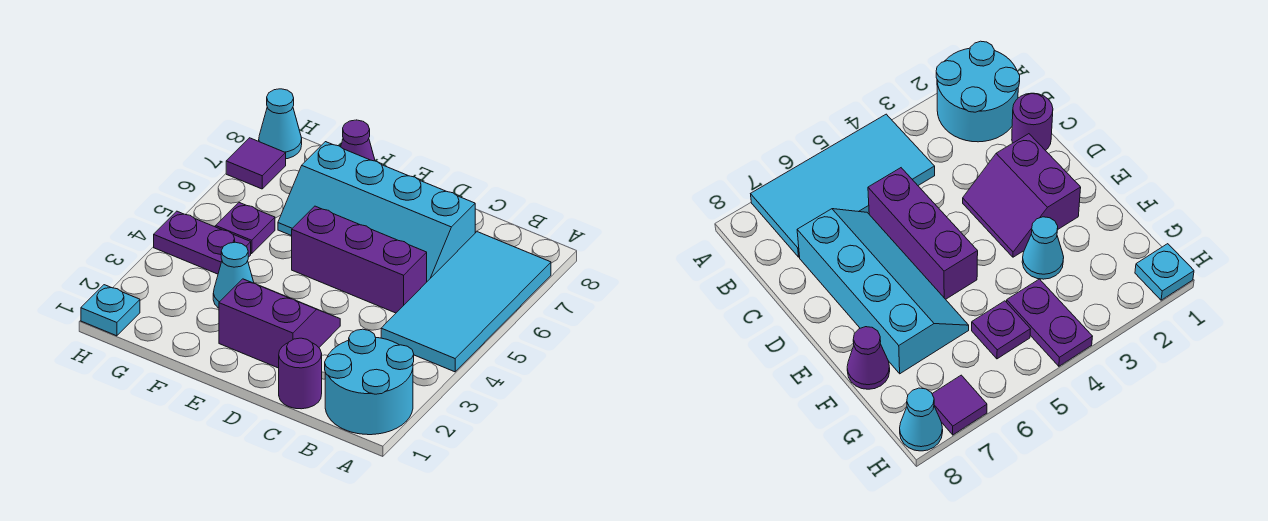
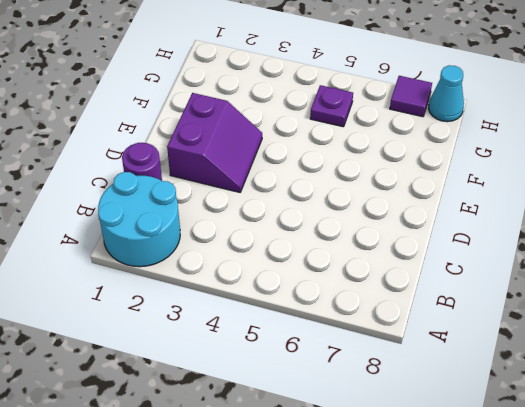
none -> cyan 2x4 tile [381,232,551,372]
none -> purple 1x3 brick [292,206,427,313]
none -> cyan 2x4 slope [278,142,475,281]

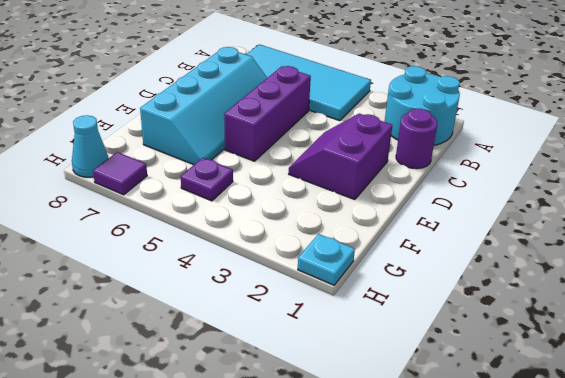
none -> cyan 1x1 cone [213,242,254,308]
none -> purple 1x1 cone [341,120,375,161]
none -> purple 1x2 plate [154,211,251,274]

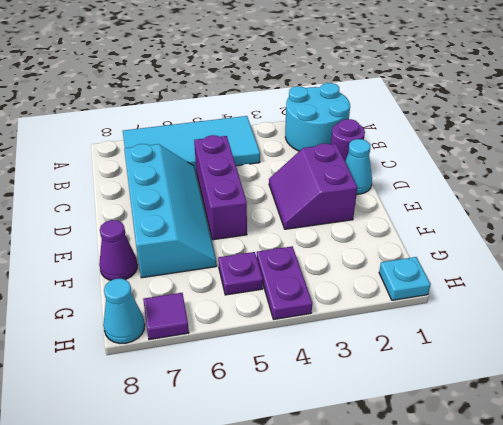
cyan 1x1 cone [345,139,372,194] -> cyan 1x1 cone moved to [213,242,254,308]

